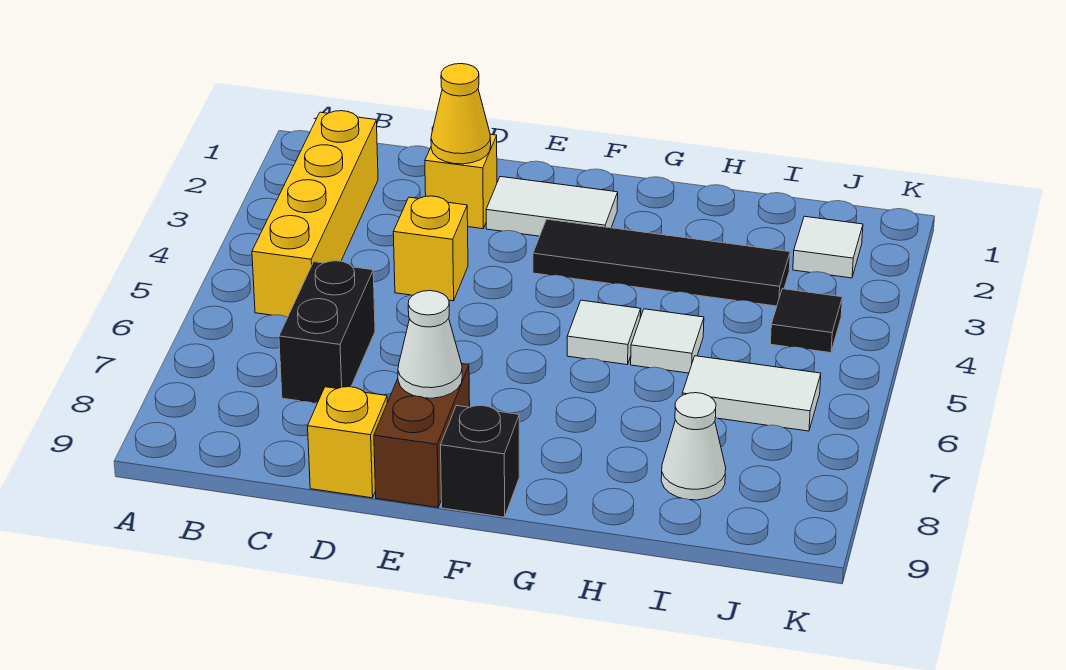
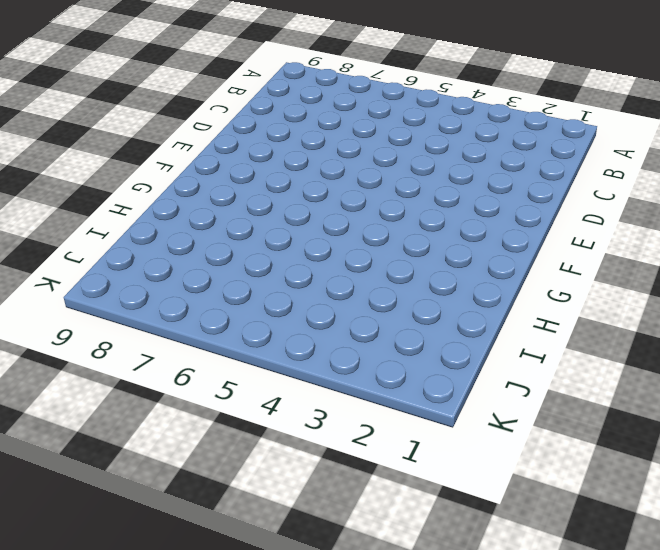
none -> yellow 1x4 brick [252,111,378,317]
none -> black 1x2 brick [279,261,375,403]
none -> yellow 1x1 brick [425,134,497,229]

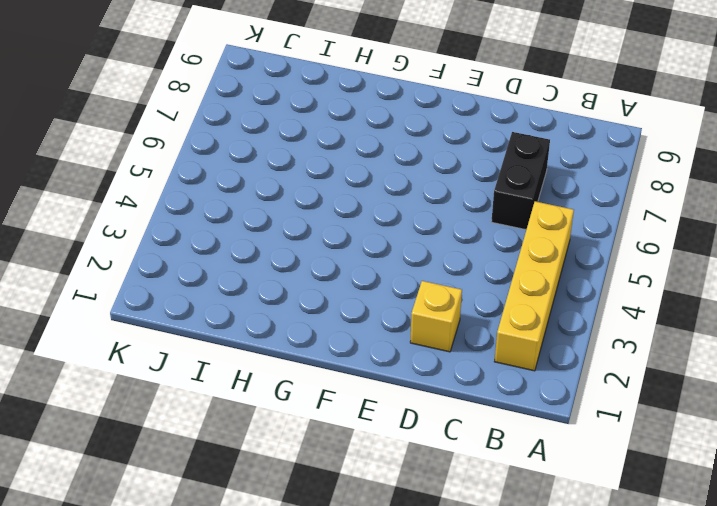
none -> yellow 1x1 brick [393,196,468,301]
none -> yellow 1x1 brick [308,387,387,498]
none -> white 1x2 tile [486,177,618,236]

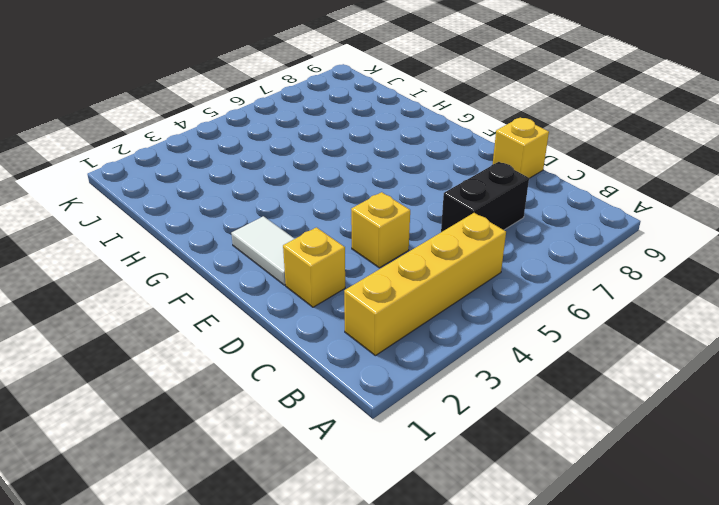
none -> brown 1x2 brick [374,364,470,507]
none -> black 1x4 tile [533,219,790,306]
none -> black 1x1 brick [441,405,519,517]

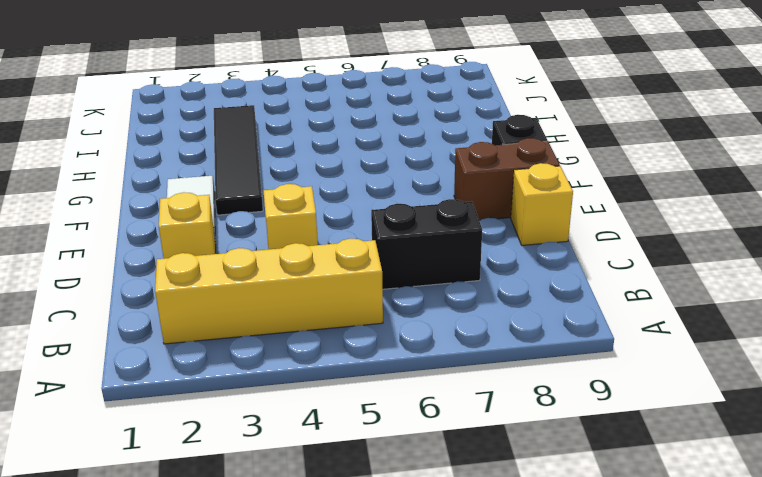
none -> white 1x1 tile [567,300,641,365]
none -> white 1x1 tile [631,309,704,373]
none -> white 1x2 tile [682,356,821,431]

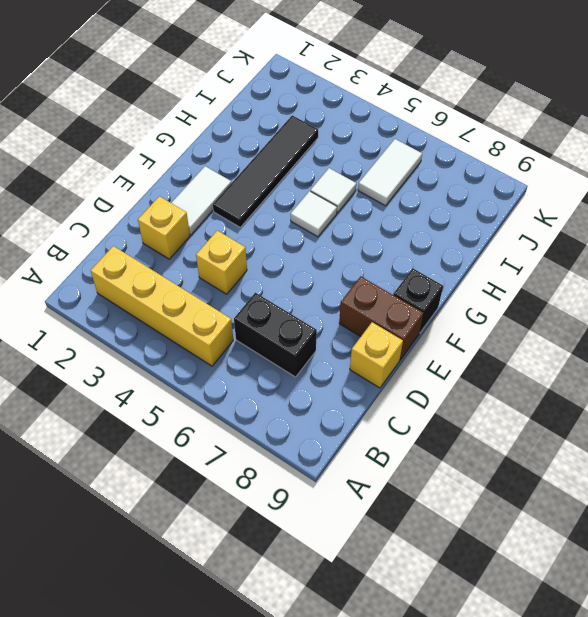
none -> white 1x1 cone [661,393,726,500]
none -> white 1x1 tile [793,216,863,278]
none -> black 1x1 tile [770,289,842,353]

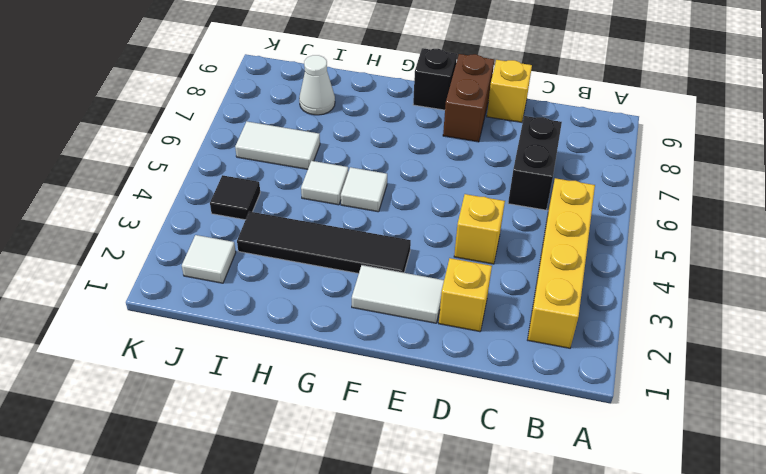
none -> yellow 1x1 cone [431,64,491,164]
none -> white 1x1 cone [398,291,462,398]

